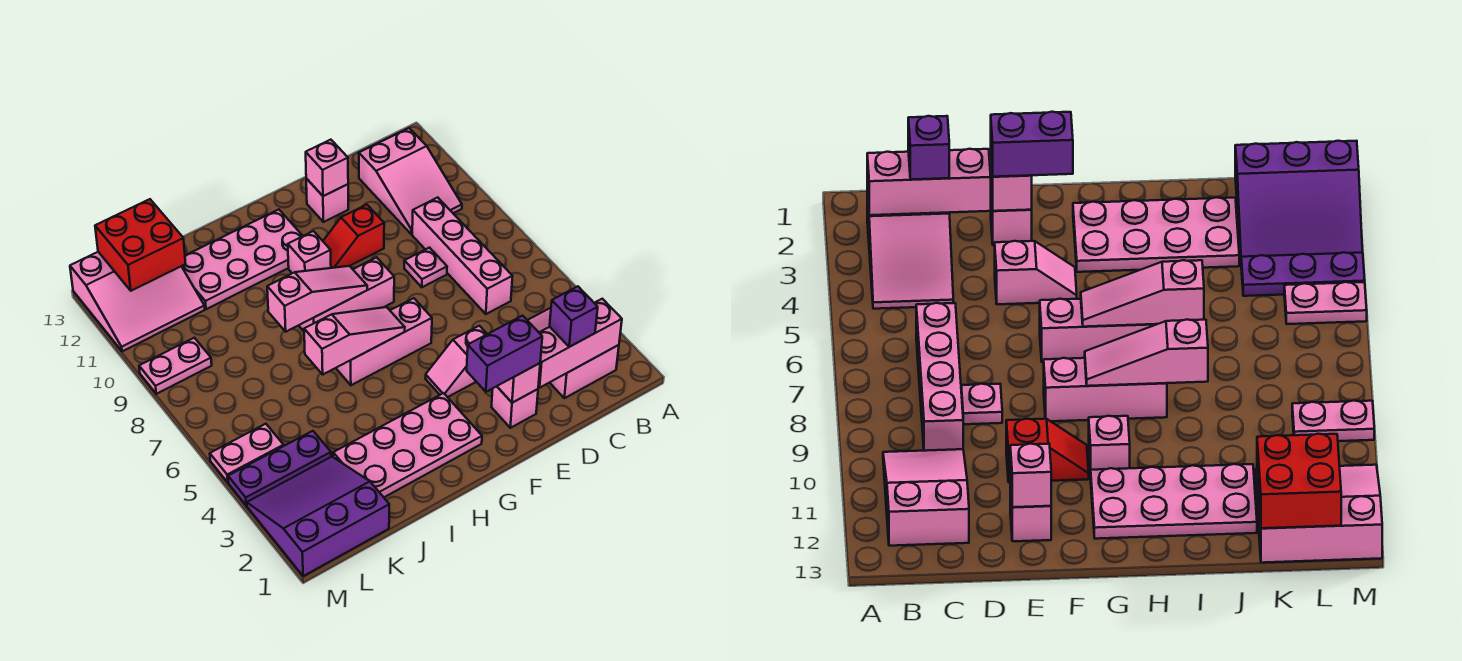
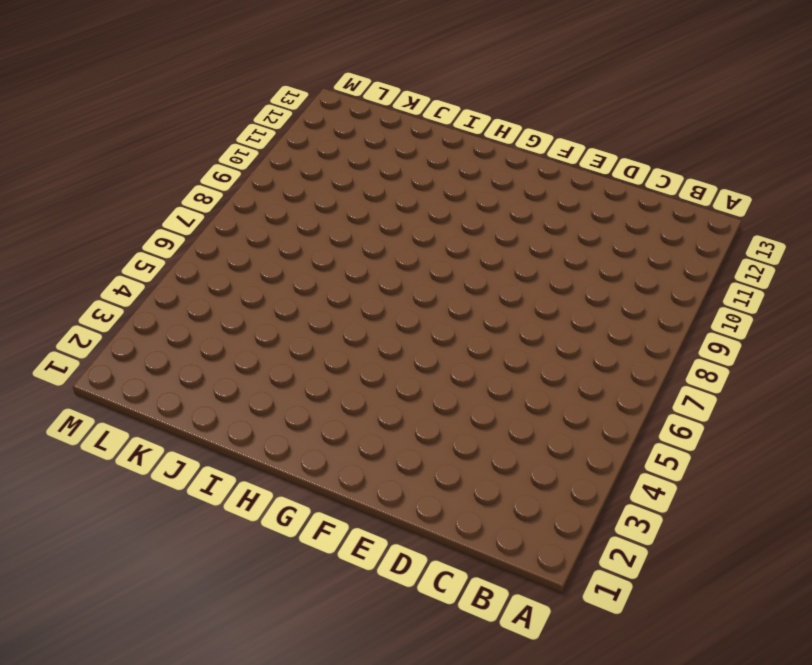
none -> pink 2x3 slope [527,308,619,398]
none -> pink 2x3 slope [359,128,462,234]
none -> pink 1x4 brick [412,197,512,314]

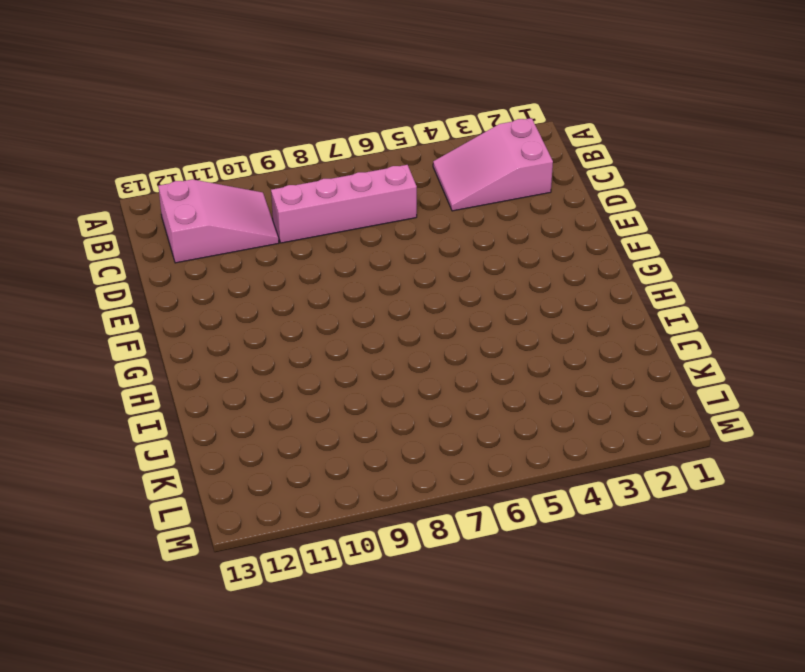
none -> pink 1x1 plate [404,248,447,287]
none -> pink 1x1 brick [492,386,538,428]
none -> pink 1x2 slope [425,326,487,397]

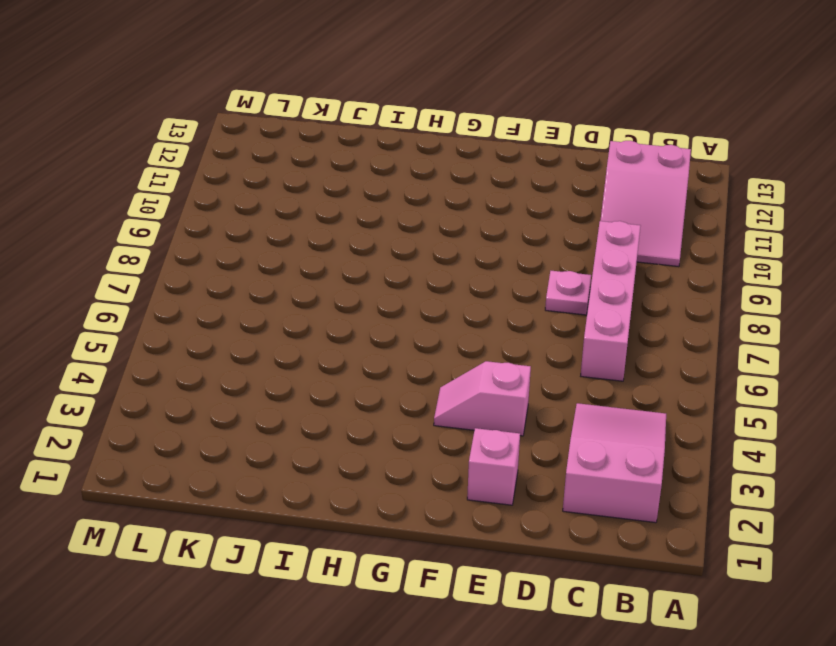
none -> red 1x2 slope [323,205,384,268]
none -> pink 1x1 brick [306,179,348,222]
none -> pink 1x3 brick [336,298,432,385]

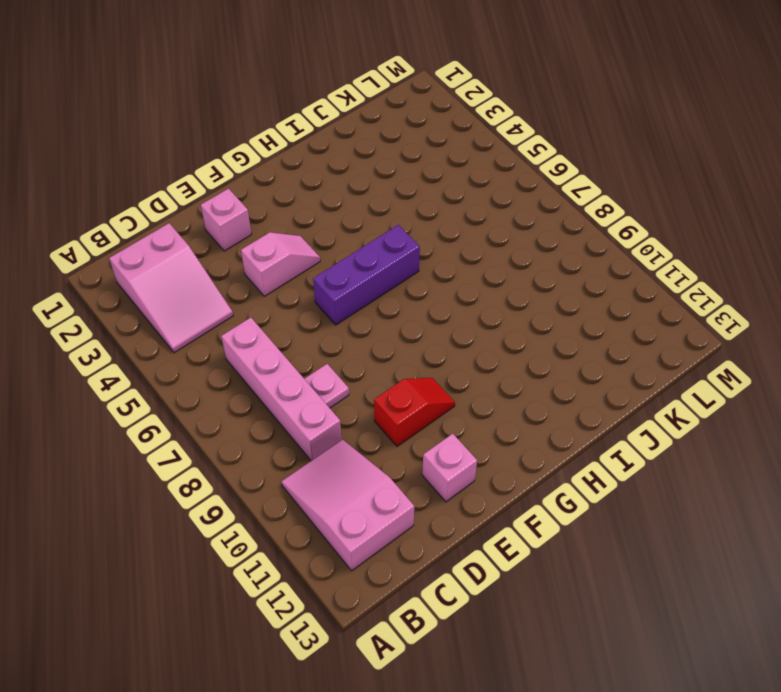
purple 1x3 brick [313,225,420,325] -> pink 1x3 brick [336,298,432,385]
none -> pink 1x3 brick [299,257,394,331]
none -> pink 2x4 plate [333,393,482,497]
none -> pink 1x1 brick [288,231,331,273]

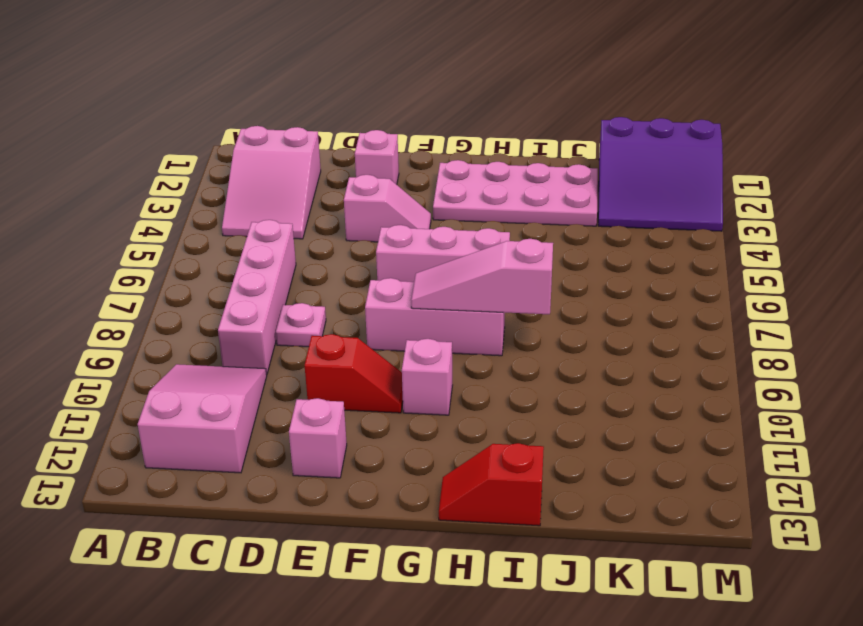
red 1x2 slope [439,443,544,526] -> none
none -> pink 2x4 plate [182,210,302,309]
none -> purple 1x3 plate [228,431,331,505]
none -> pink 3x3 slope [70,252,205,351]

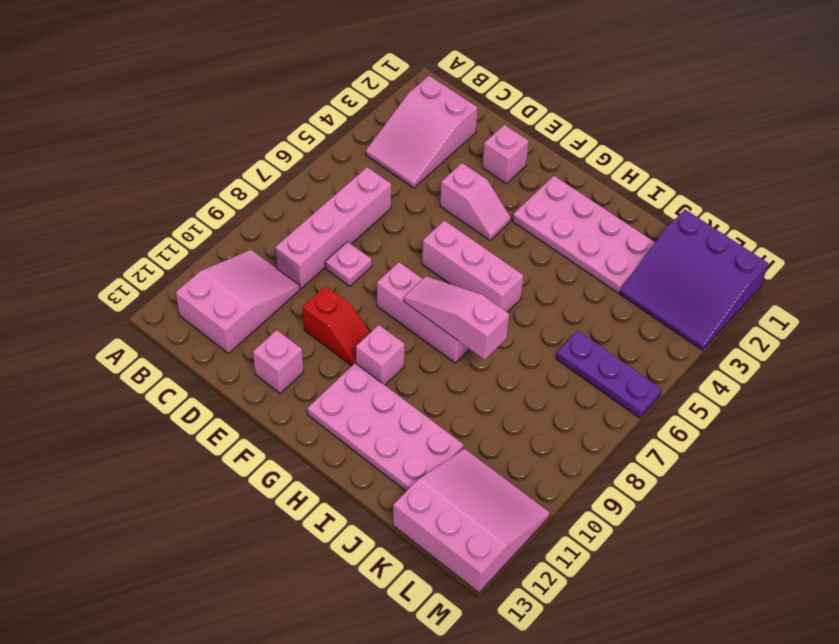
purple 1x3 plate [556,331,662,418] -> purple 1x3 plate moved to [228,431,331,505]
none -> pink 1x2 plate [210,424,284,482]
none -> pink 1x2 plate [139,338,212,394]
none -> pink 1x3 brick [538,299,622,388]

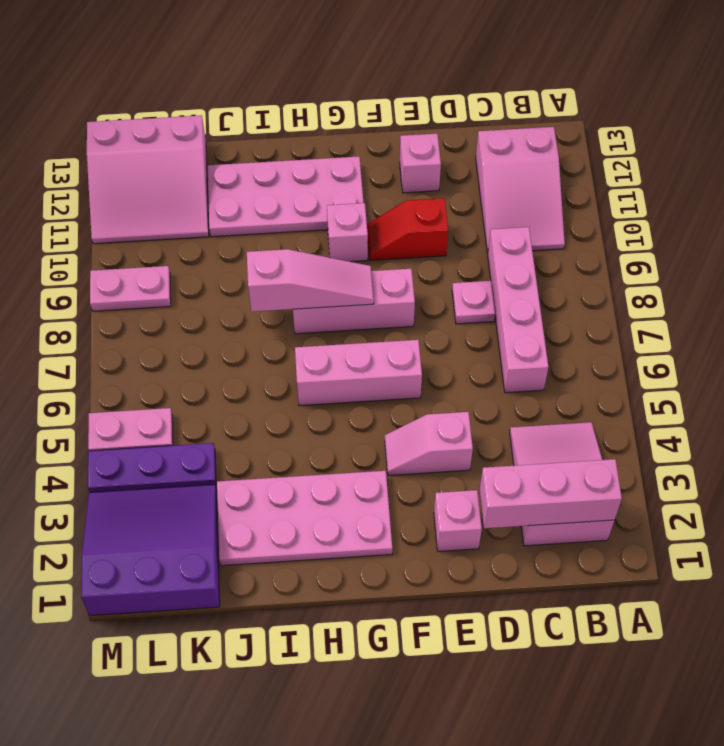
none -> pink 1x1 brick [497,363,540,403]
none -> pink 1x1 brick [306,140,348,196]
none -> pink 1x3 slope [304,307,405,374]

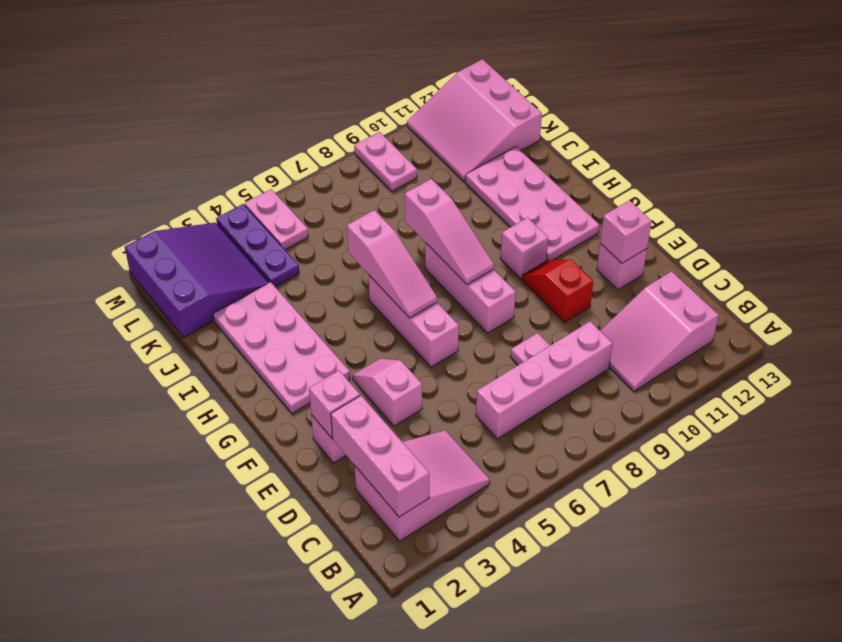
none -> red 2x2 brick [95,199,186,291]
none -> purple 1x1 brick [550,286,598,347]
none -> purple 1x2 brick [467,316,542,392]

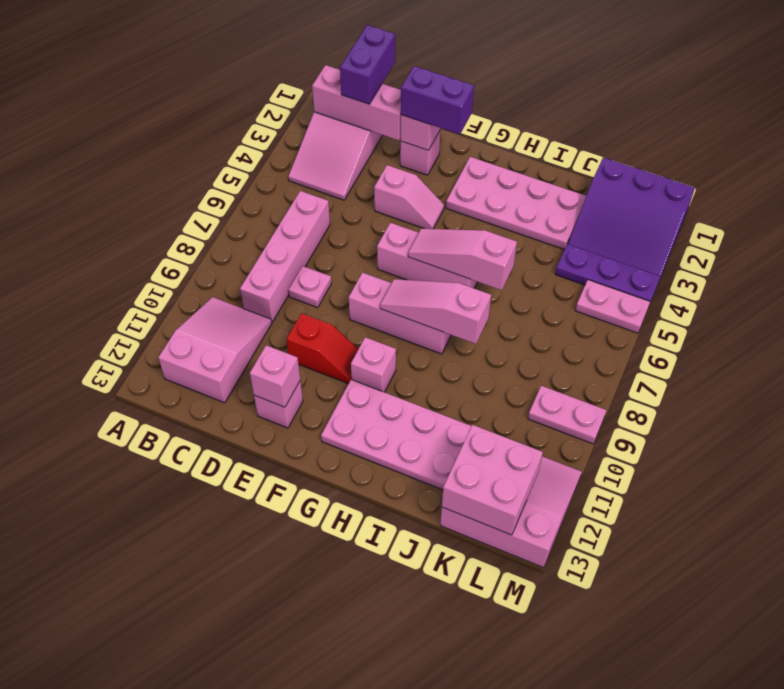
purple 1x2 brick [340,25,395,104] -> purple 1x1 brick [550,286,598,347]
pink 2x2 brick [442,425,543,535] -> red 2x2 brick [95,199,186,291]

